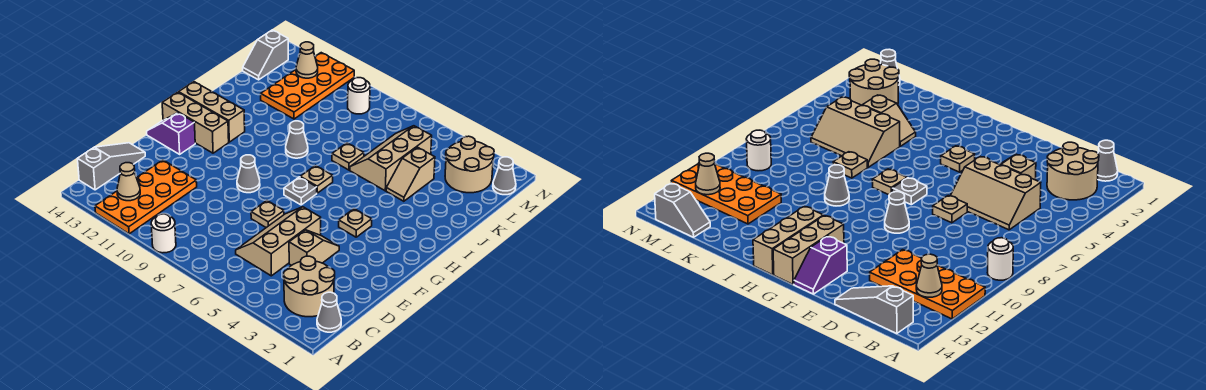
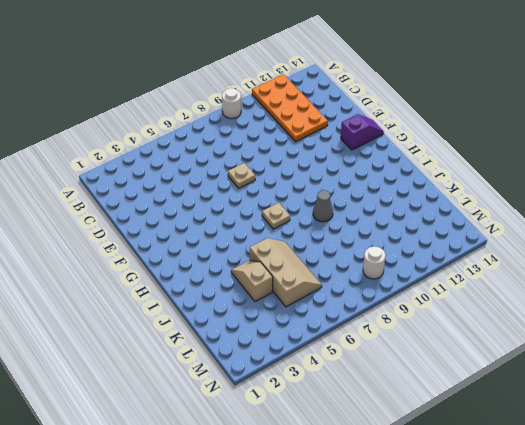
none -> grey 1x1 cone [317,292,341,332]
none -> tan 2x2 round brick [283,256,335,317]
none -> grey 1x3 slope [78,143,145,190]

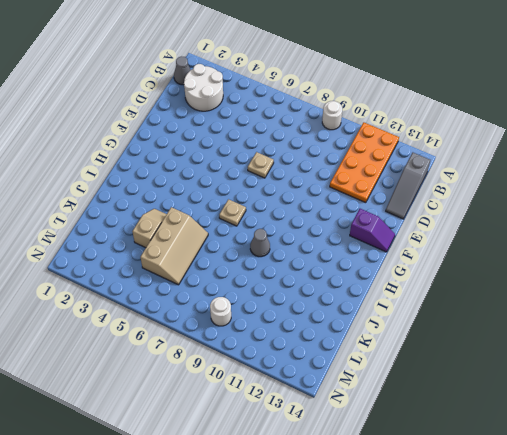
white 2x2 round brick [184,64,223,111] -> tan 2x2 round brick [283,256,335,317]
none -> tan 2x3 slope [236,207,321,276]
none -> tan 1x2 slope [289,230,339,265]
none -> grey 1x1 cone [237,155,260,193]

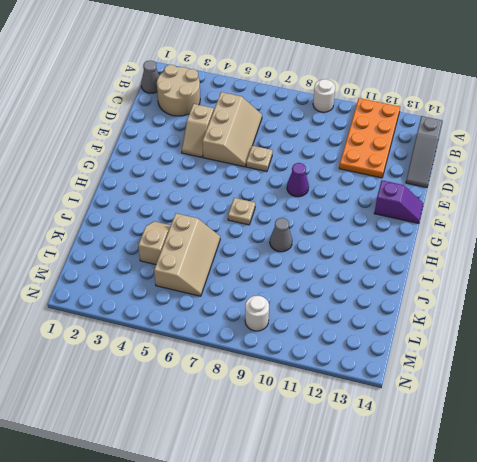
purple 1x1 cone [287,163,309,197] -> grey 1x1 cone [237,155,260,193]
none -> tan 1x1 plate [339,209,372,237]
none -> grey 1x1 plate [284,177,317,205]
none -> tan 1x3 brick [162,92,229,153]

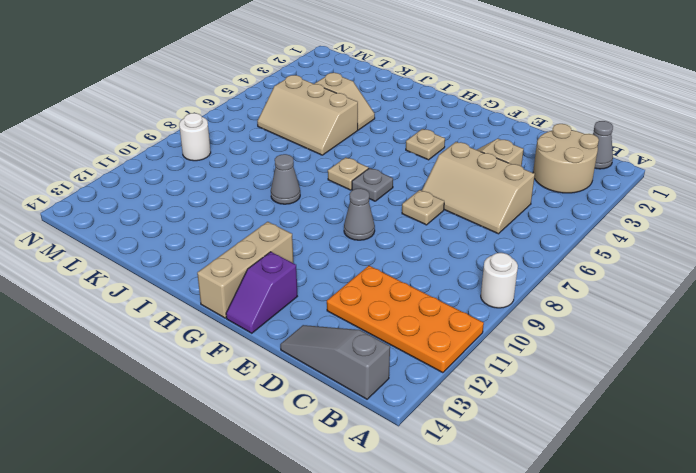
none -> tan 1x3 brick [179,82,245,142]
none -> tan 1x1 plate [332,143,364,170]
none -> orange 2x4 plate [261,53,354,119]

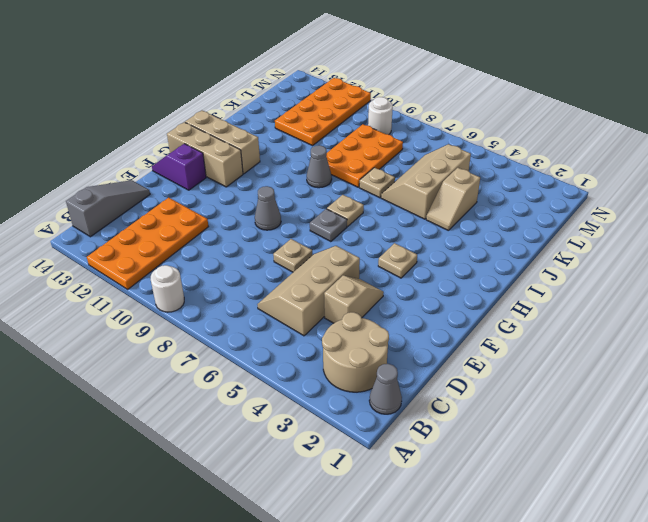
orange 2x3 plate [326,124,403,187] -> none
none -> tan 2x2 round brick [445,136,494,193]
none -> grey 1x2 slope [243,30,288,80]
none -> grey 1x1 cone [493,157,516,195]

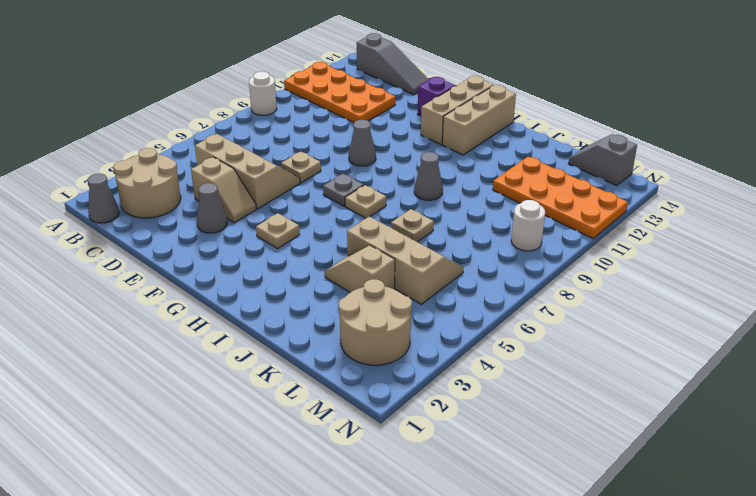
grey 1x1 cone [197,183,227,233] -> grey 1x1 cone moved to [493,157,516,195]
none -> tan 1x1 cone [117,163,140,201]
none -> tan 1x1 cone [296,42,318,78]

